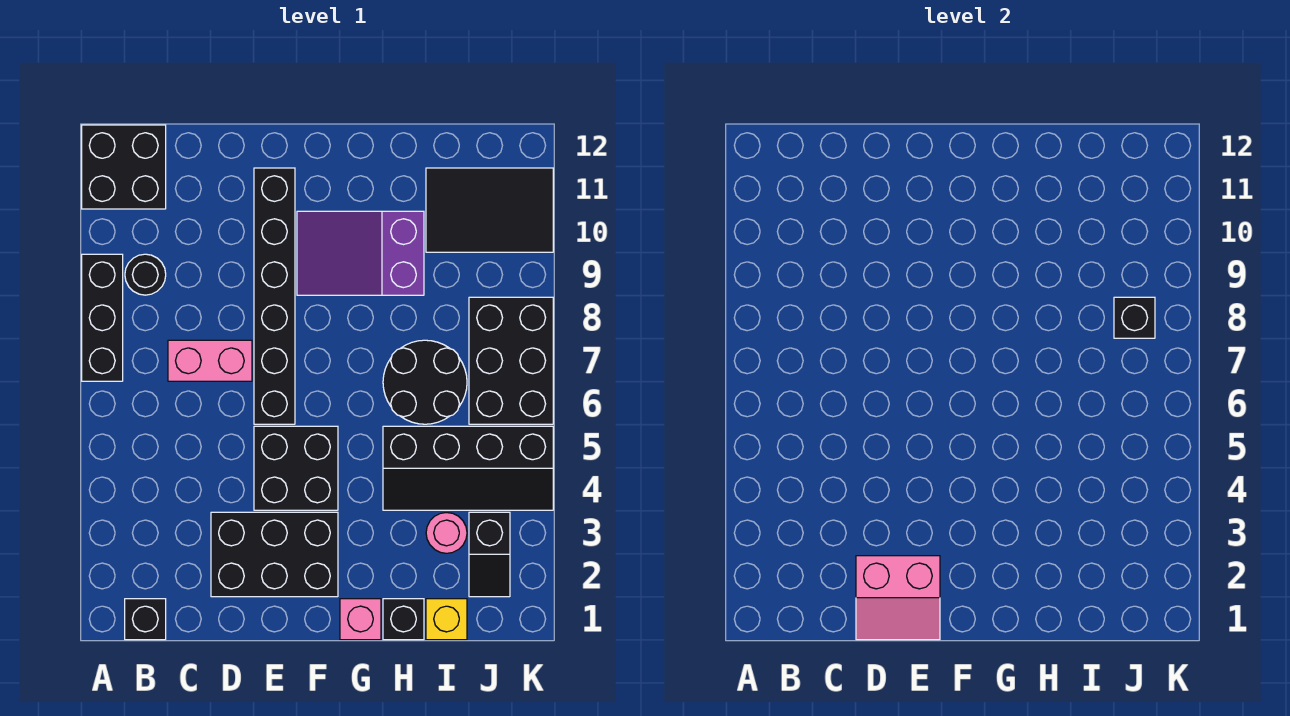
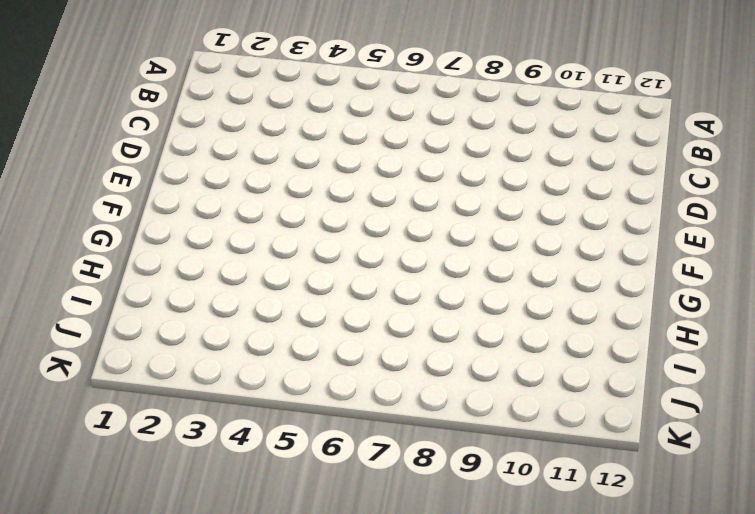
none -> black 1x3 brick [82,254,123,381]
none -> black 2x2 brick [82,125,166,209]
none -> black 1x1 brick [125,599,166,640]

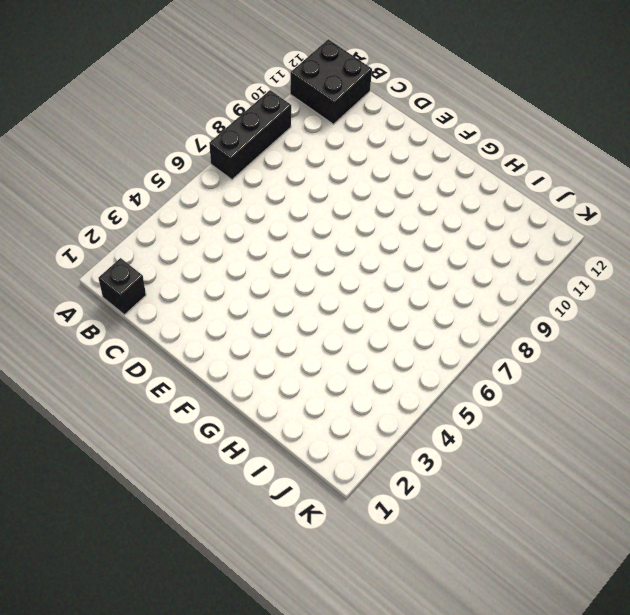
none -> black 1x1 round brick [125,254,166,295]
none -> pink 1x2 brick [168,340,252,381]
none -> black 2x3 brick [211,512,338,597]

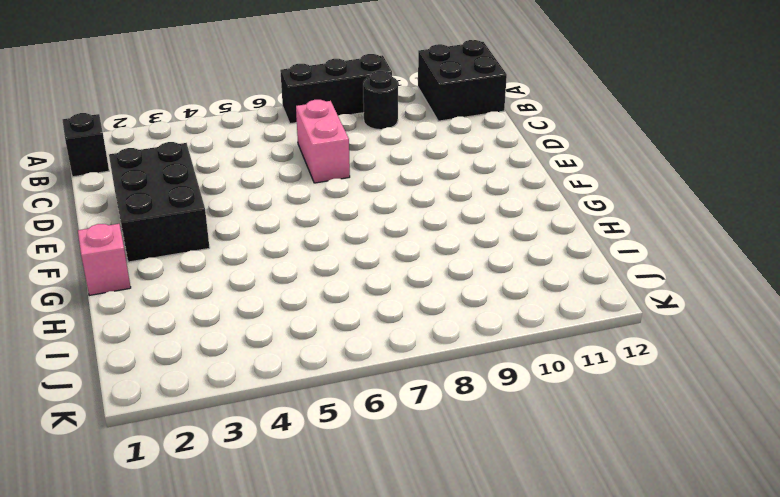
none -> black 2x2 brick [254,426,338,510]
none -> black 1x6 brick [254,168,295,424]
none -> purple 2x3 slope [297,211,424,295]

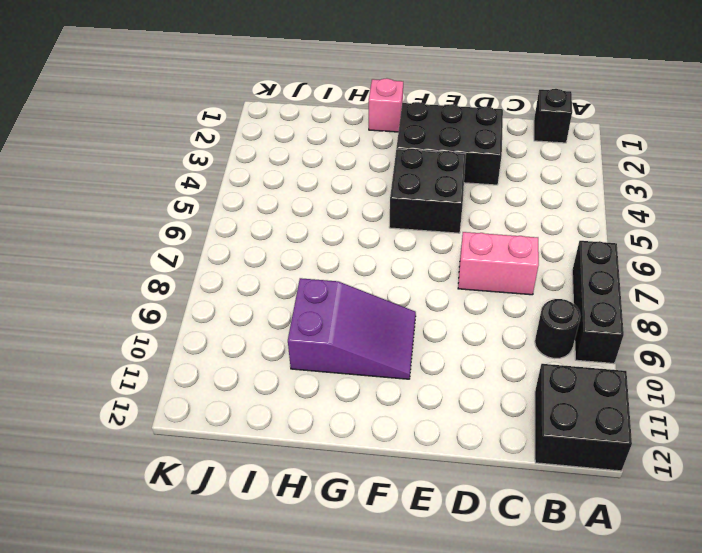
none -> black 1x6 brick [254,168,295,424]
none -> black 1x1 brick [383,599,424,640]
none -> black 2x4 slope [383,426,553,510]

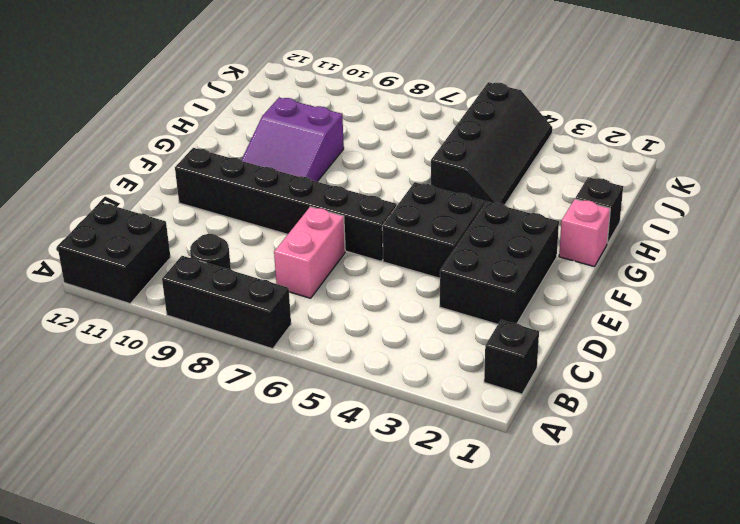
none -> black 2x2 round brick [383,340,467,424]
none -> yellow 1x1 brick [426,599,467,640]
none -> pink 1x1 round brick [426,513,467,553]

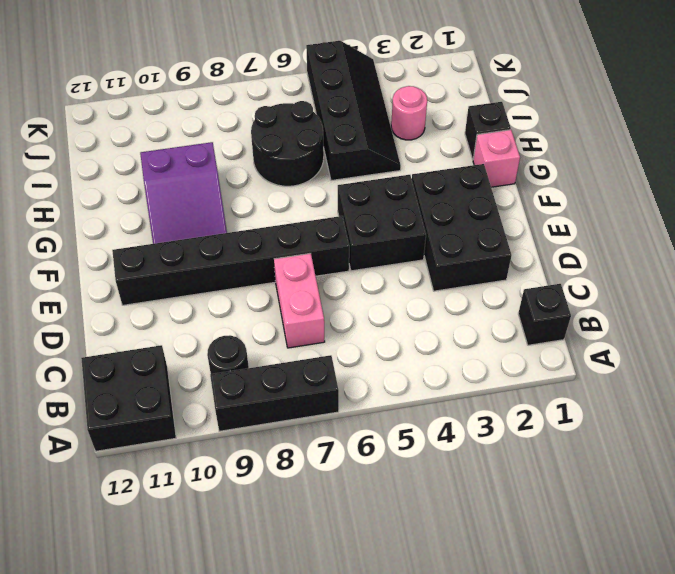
none -> yellow 1x1 brick [426,599,467,640]
none -> black 2x3 tile [426,168,553,252]
none -> black 1x2 slope [469,512,510,597]

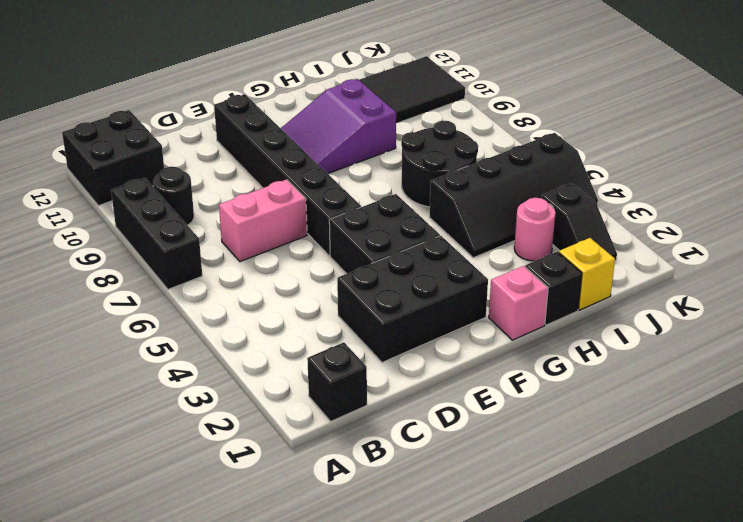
none -> black 2x3 brick [469,297,553,424]
none -> pink 2x2 slope [856,556,940,640]
none -> black 1x1 brick [1114,297,1155,338]

